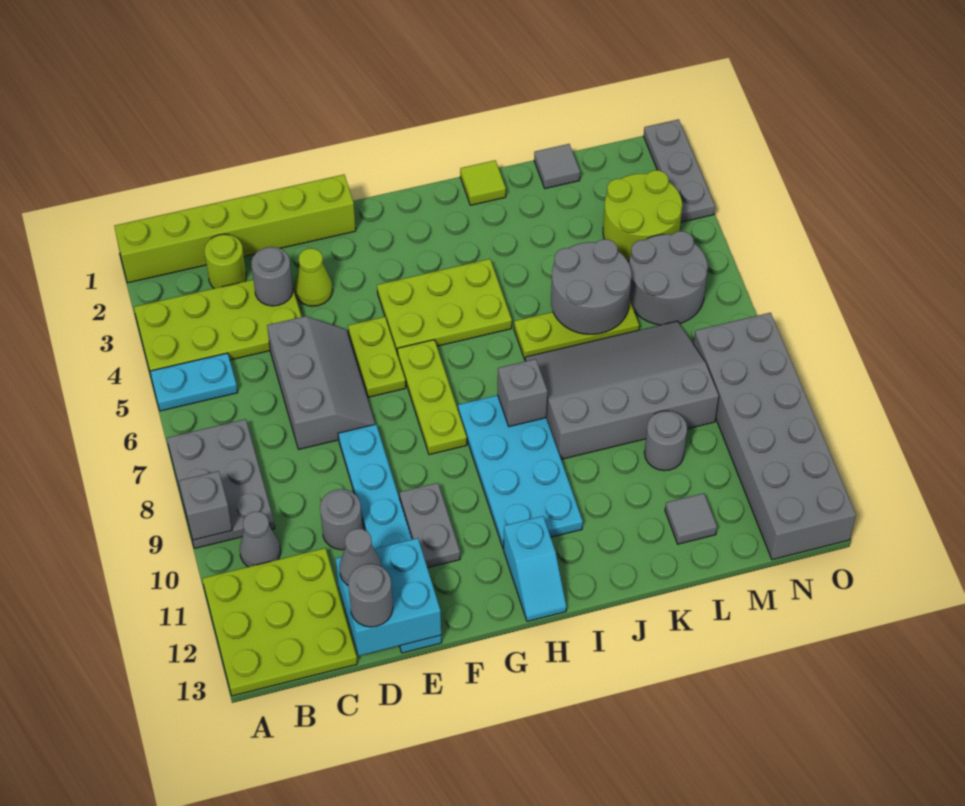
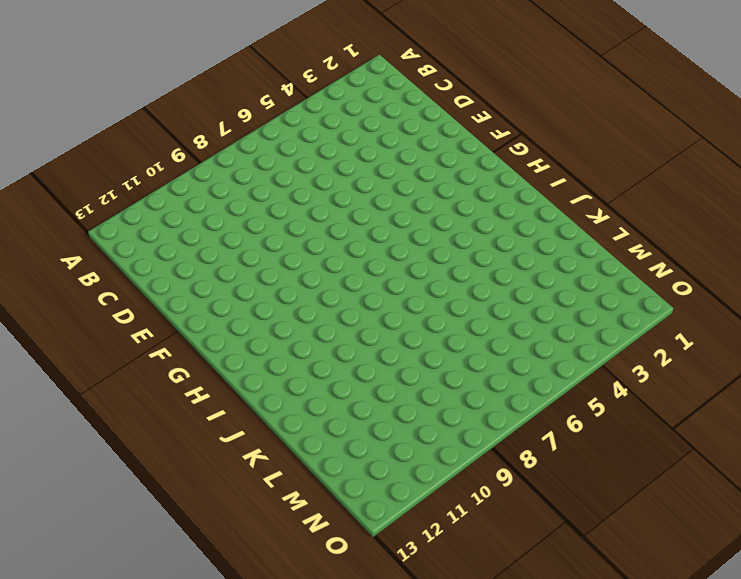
none -> lime 1x6 brick [114,175,356,283]
none -> lime 2x4 plate [134,280,301,371]
none -> cyan 1x2 plate [150,353,238,411]
none -> grey 2x3 plate [167,419,275,548]

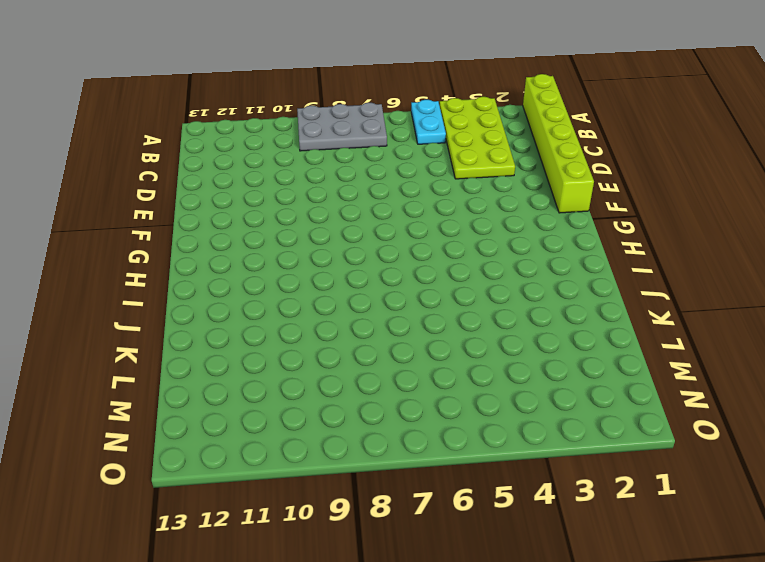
none -> lime 3x3 plate [202,548,357,696]
none -> grey 1x1 cone [240,512,280,567]
none -> lime 1x1 round brick [204,234,246,288]
none -> grey 2x3 slope [267,316,375,449]

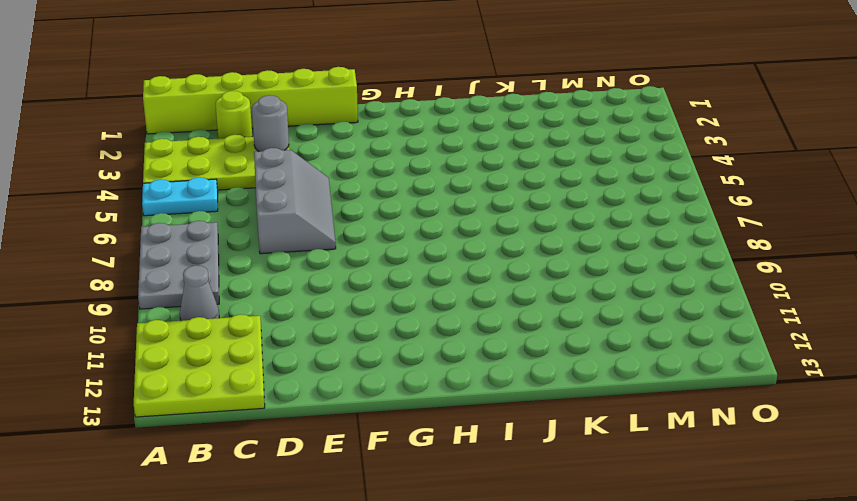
none -> grey 1x1 round brick [320,489,362,550]
none -> lime 1x1 cone [295,249,333,306]
none -> cyan 1x6 plate [338,424,442,653]
none -> lime 1x2 plate [348,317,406,397]

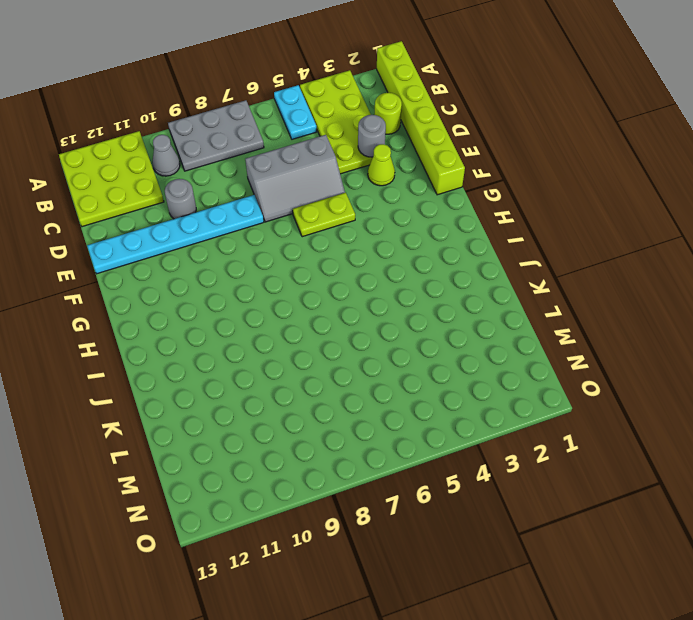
none -> grey 1x2 plate [399,483,460,568]
none -> lime 2x3 plate [377,259,512,355]
none -> lime 1x3 plate [397,340,467,455]
none -> cyan 2x4 plate [458,395,583,549]

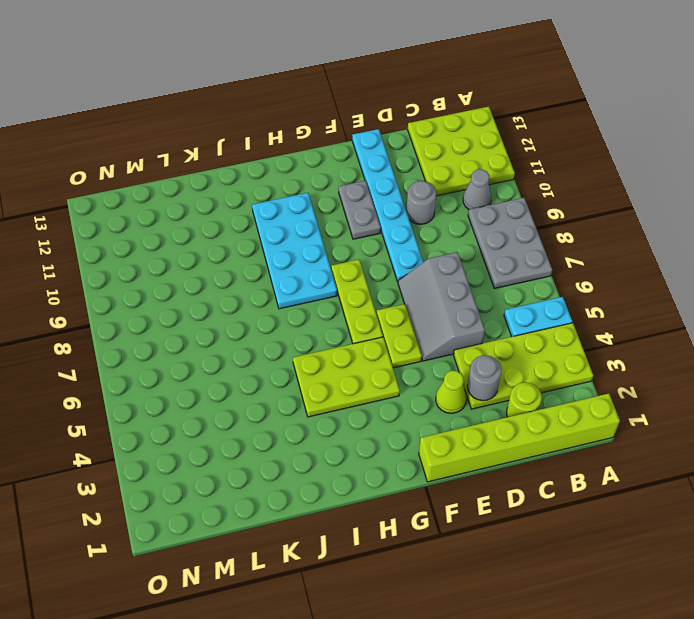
none -> cyan 1x2 slope [504,516,566,621]
none -> lime 1x1 tile [460,160,506,205]
none -> lime 1x3 plate [514,300,639,359]
none -> grey 3x4 slope [525,321,719,459]

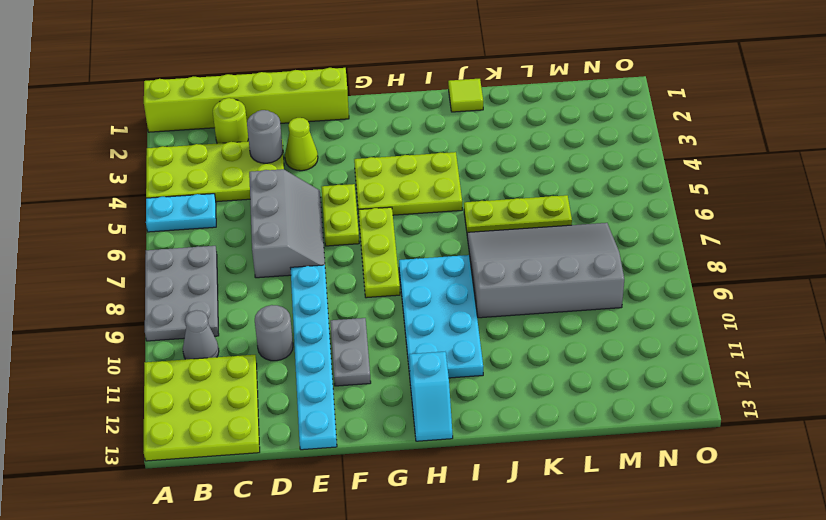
none -> grey 1x1 tile [534,144,580,188]
none -> grey 1x1 round brick [645,411,687,471]
none -> grey 1x1 tile [665,493,717,544]
none -> lime 2x2 round brick [603,170,682,261]

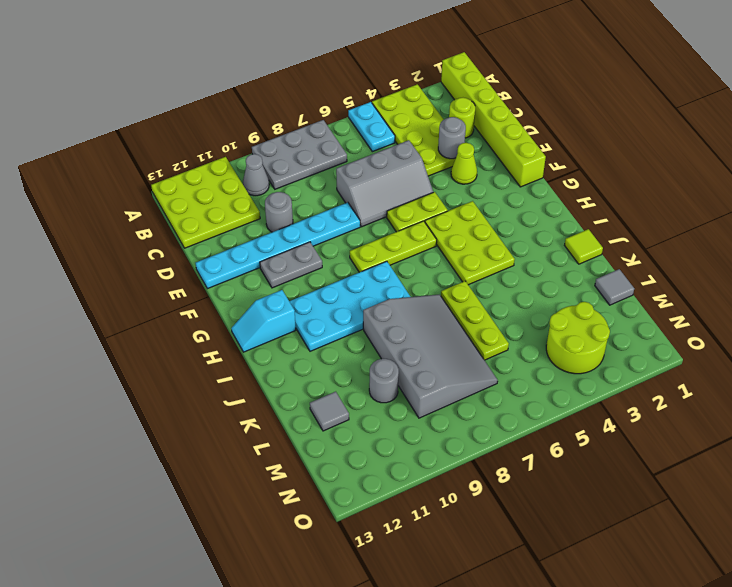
none -> grey 2x2 round brick [629,231,708,325]
none -> grey 2x6 brick [693,313,856,560]
none -> grey 1x3 plate [644,119,715,222]
none -> grey 1x1 brick [179,471,232,540]

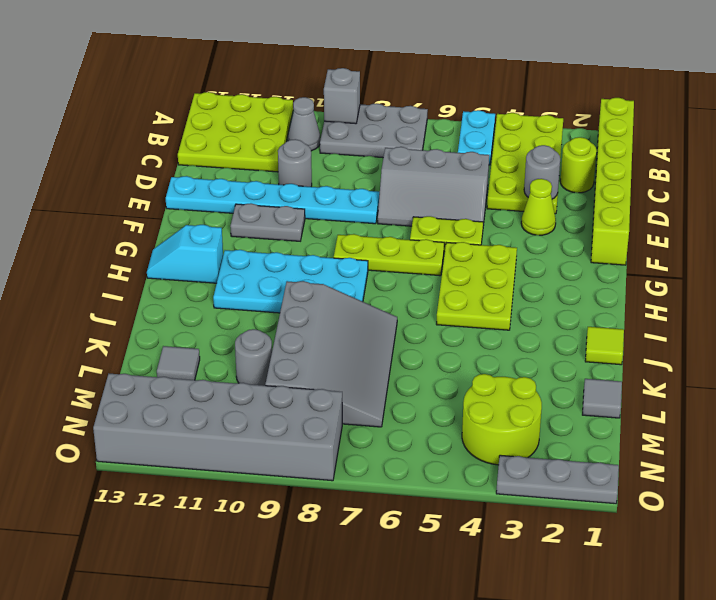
none -> lime 1x3 plate [514,300,639,359]
none -> grey 2x2 round brick [629,231,708,325]
none -> cyan 2x2 brick [336,538,441,656]
none -> grey 1x1 brick [498,359,547,427]

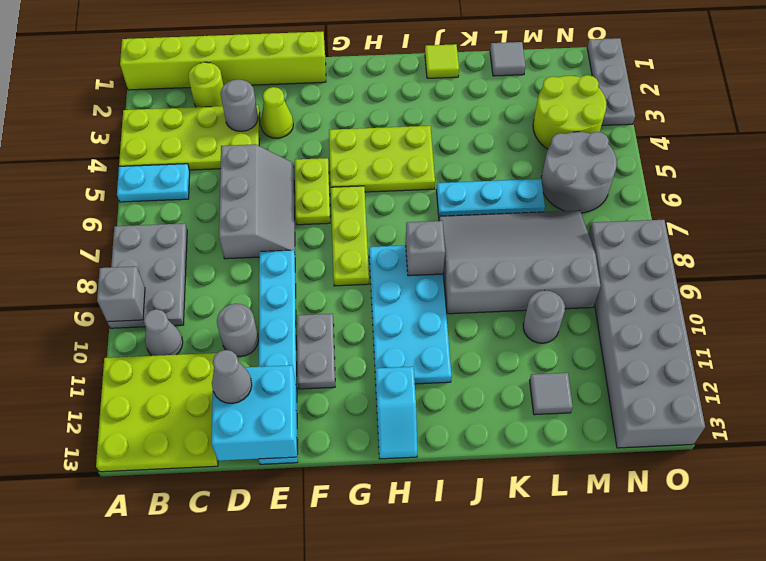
cyan 1x3 plate [436,179,545,217] -> lime 1x3 plate [514,300,639,359]
none -> grey 2x2 round brick [551,239,632,334]
none -> grey 1x1 round brick [348,564,393,627]

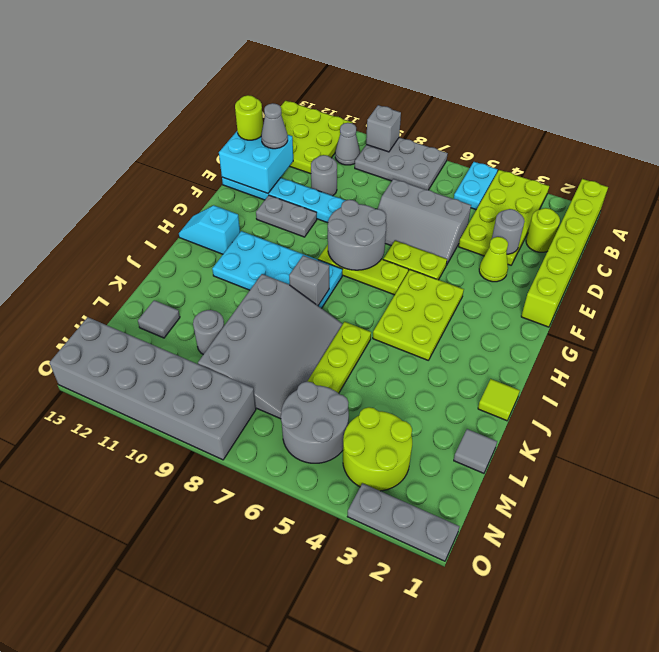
lime 1x1 round brick [235,95,263,140] -> grey 1x1 round brick [348,564,393,627]
grey 2x2 round brick [328,200,386,270] -> grey 2x2 round brick moved to [551,239,632,334]

